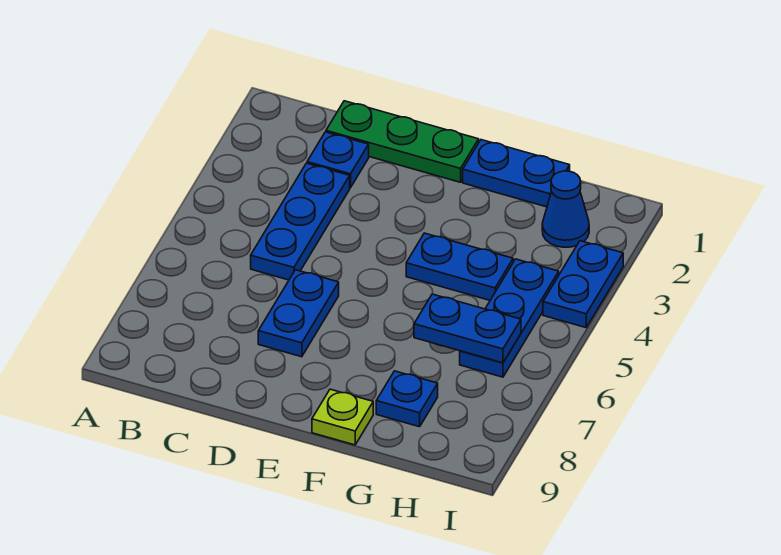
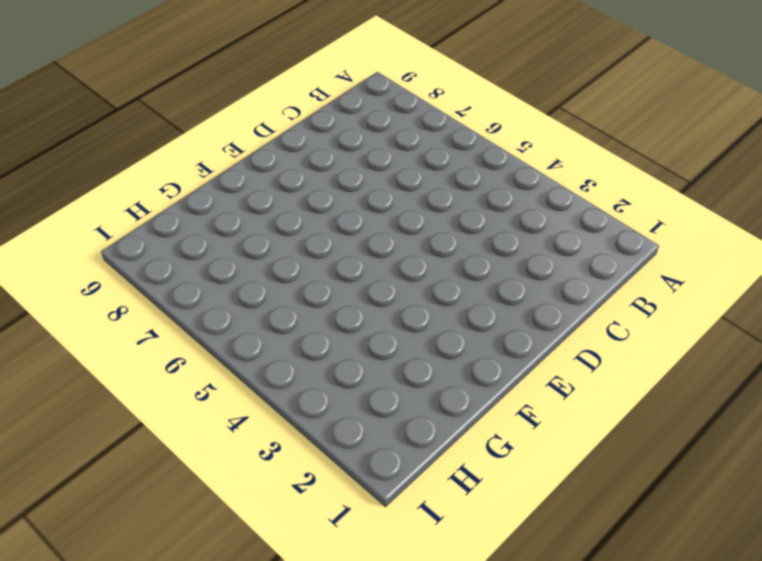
none -> green 1x3 plate [326,101,479,182]
none -> blue 1x1 plate [307,132,369,188]
none -> blue 1x3 plate [251,163,350,280]

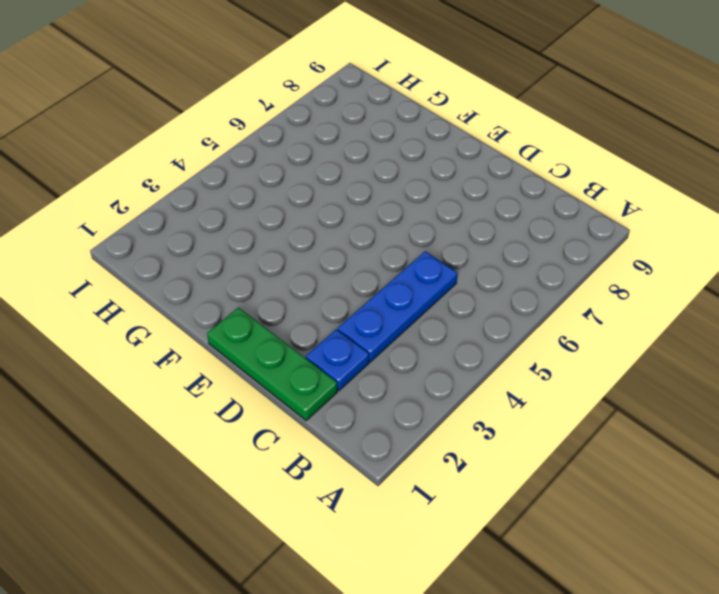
none -> blue 1x2 plate [258,270,339,357]
none -> blue 1x2 plate [463,140,570,207]
none -> blue 1x2 plate [406,233,513,300]

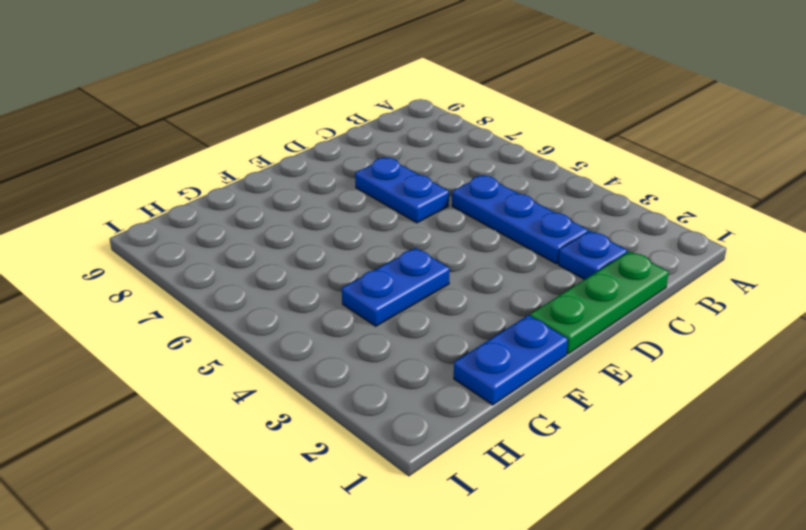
none -> lime 1x1 plate [312,389,373,445]
none -> blue 1x1 plate [376,371,438,427]
none -> blue 1x1 cone [542,171,589,247]

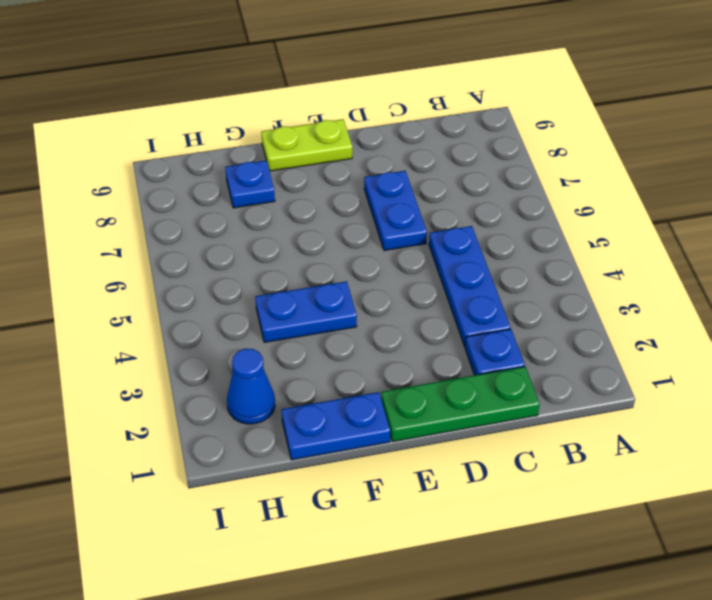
lime 1x2 plate [261,119,352,171] -> lime 1x1 plate [312,389,373,445]
none -> blue 1x3 plate [460,259,559,377]
none -> blue 1x2 plate [543,241,623,328]
none -> blue 1x2 plate [414,294,521,363]

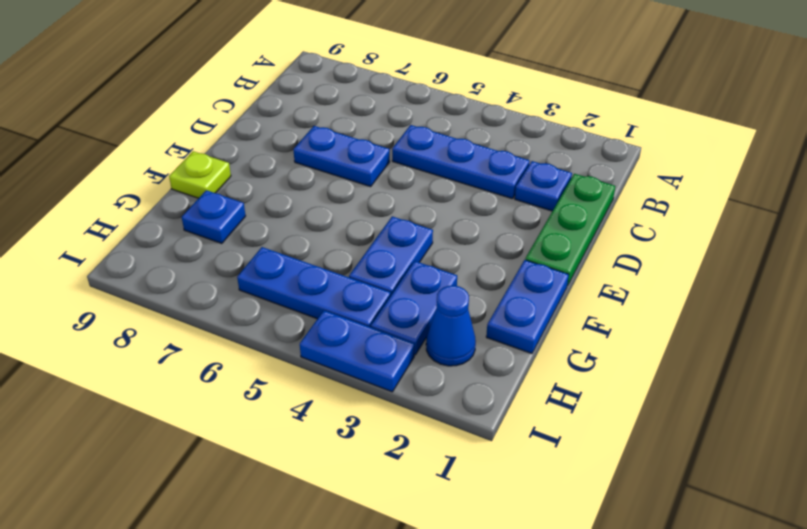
blue 1x2 plate [371,261,457,355] -> blue 1x2 plate moved to [414,294,521,363]

